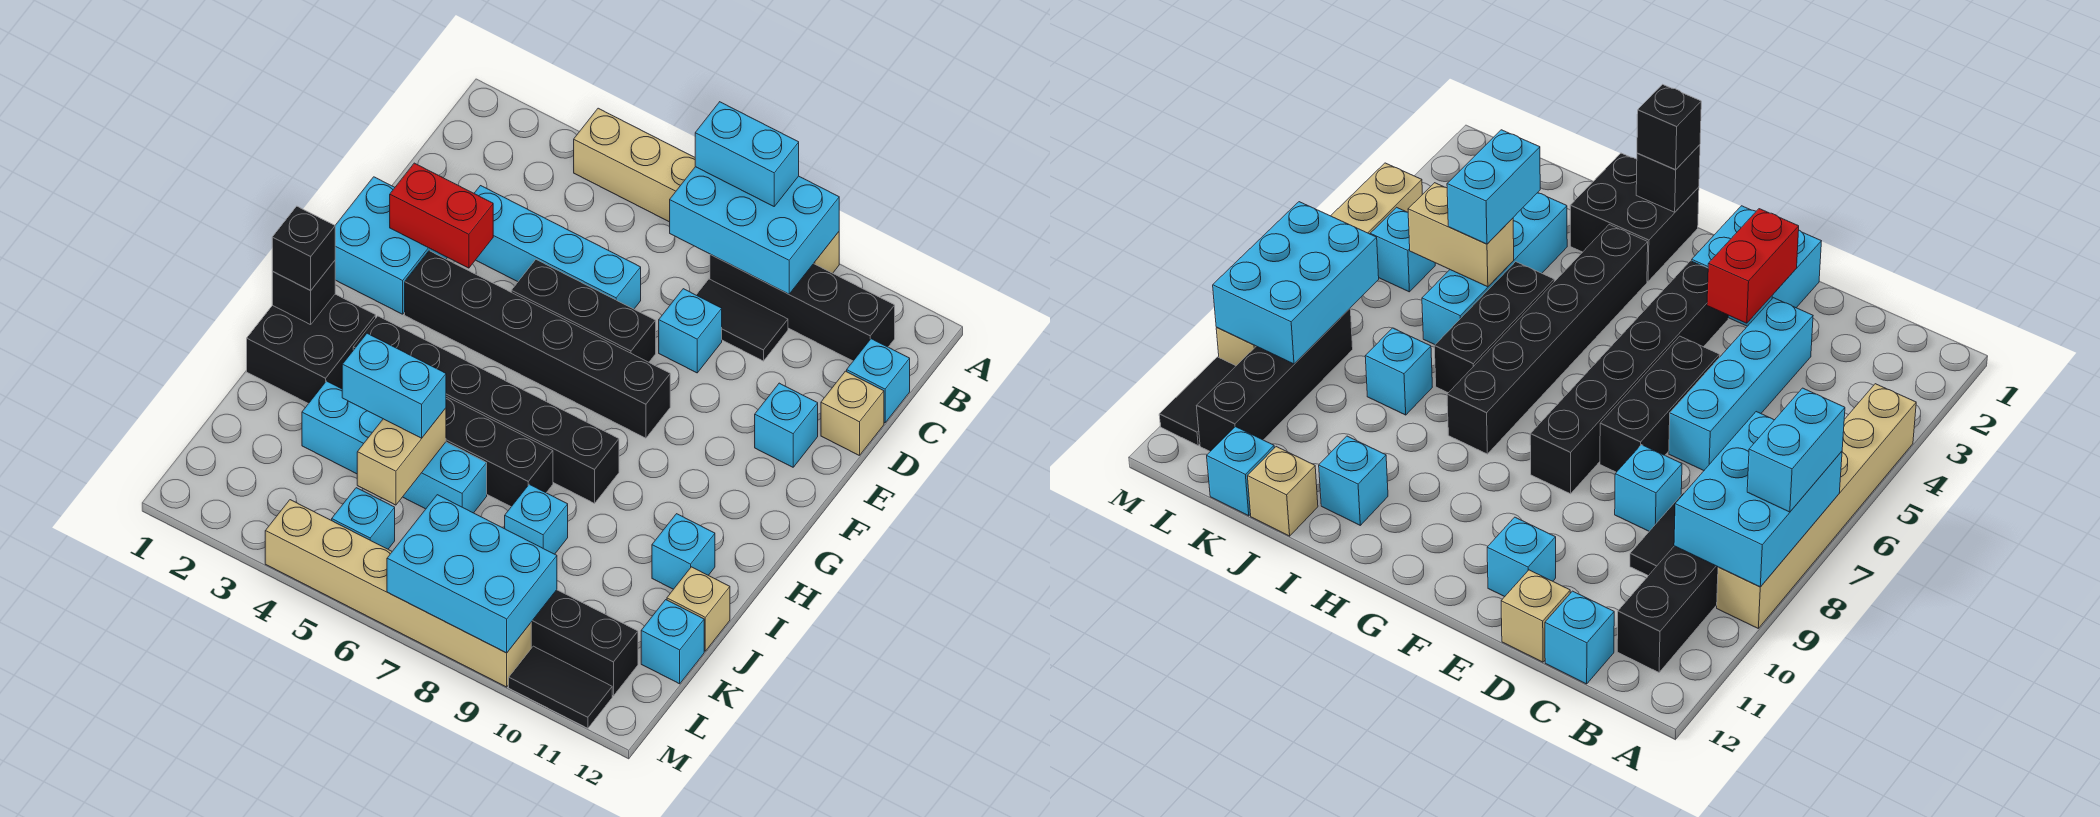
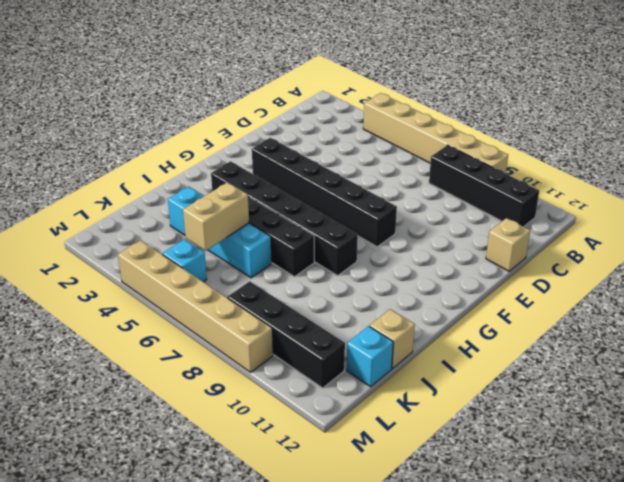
none -> black 1x2 tile [696,279,788,361]
none -> cyan 1x1 brick [847,339,910,423]
none -> cyan 1x4 brick [474,186,641,309]
none -> cyan 1x1 brick [659,289,722,373]

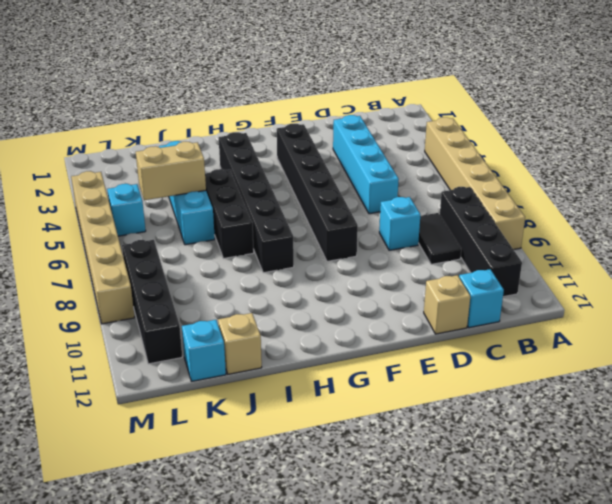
none -> cyan 2x2 brick [335,177,447,314]
none -> black 1x3 brick [511,260,656,362]
none -> cyan 1x1 brick [755,383,818,467]
none -> black 2x2 brick [247,294,376,404]

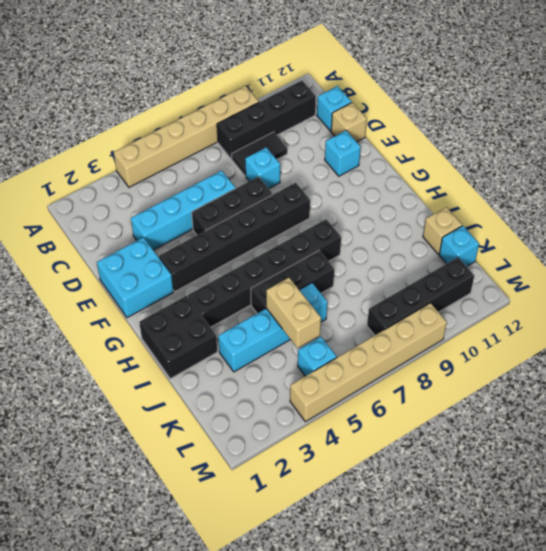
none -> cyan 1x1 brick [652,514,715,589]
none -> cyan 1x1 brick [505,484,568,554]
none -> black 1x2 tile [509,646,612,728]
none -> cyan 2x3 brick [670,167,839,294]

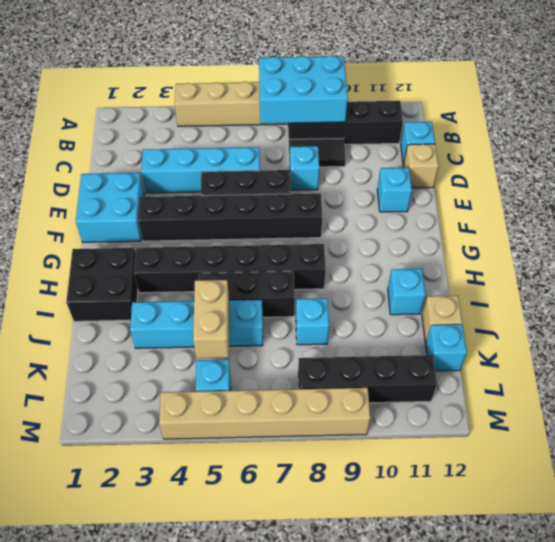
none -> black 1x2 tile [509,646,612,728]
none -> red 1x2 brick [390,163,493,268]
none -> black 1x1 brick [272,261,335,325]
none -> cyan 2x3 brick [387,495,557,653]

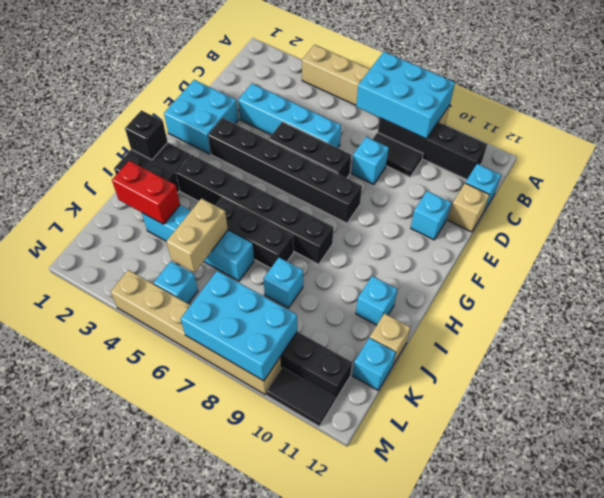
red 1x2 brick [112,161,180,224] -> red 1x2 brick moved to [390,163,493,268]
none -> cyan 1x2 brick [695,102,799,206]
none -> black 1x1 brick [272,206,335,290]
none -> cyan 1x2 brick [342,333,446,438]

